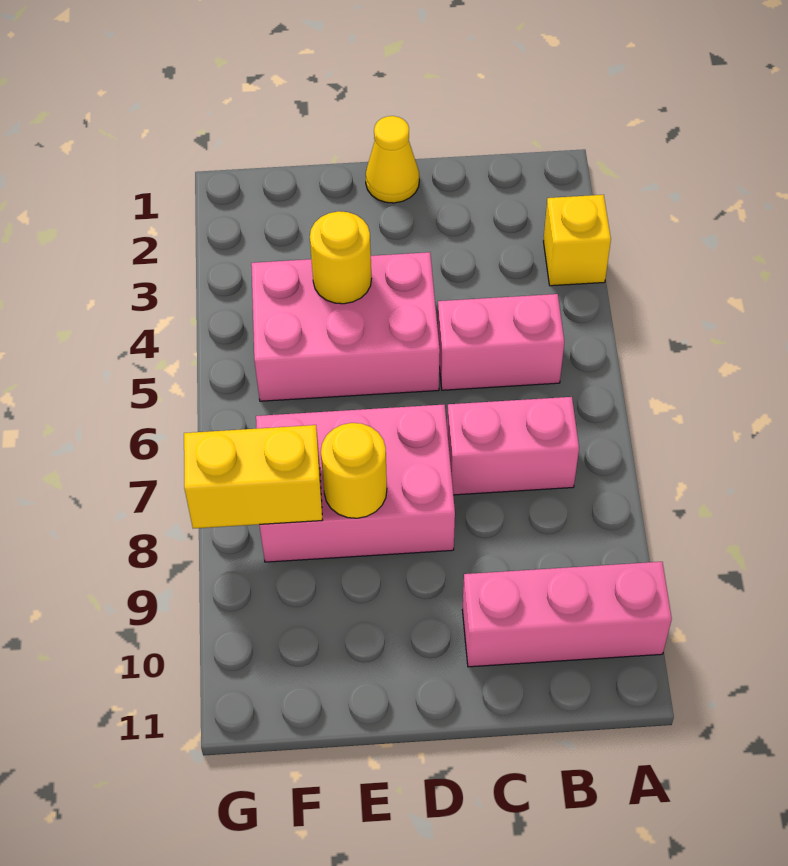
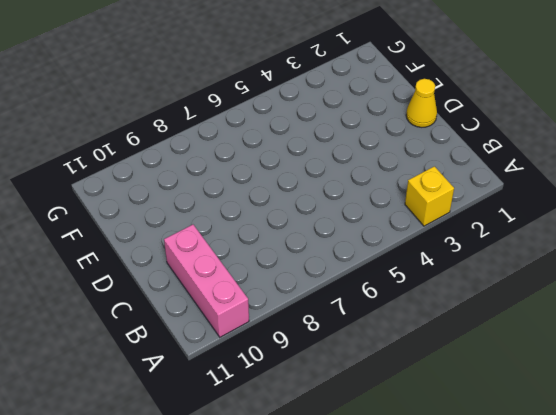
none -> pink 1x2 brick [438,294,564,390]
none -> pink 1x2 brick [447,397,579,495]

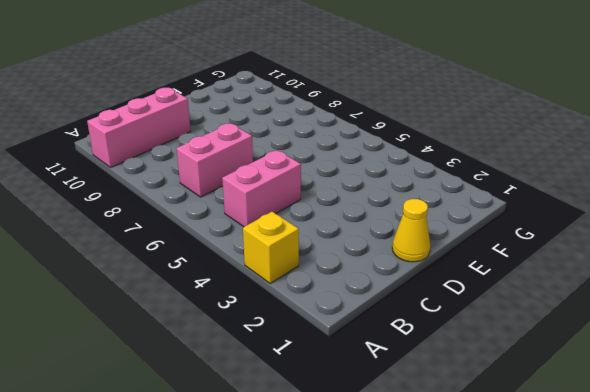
none -> pink 2x3 brick [251,252,440,401]
none -> pink 2x3 brick [256,405,455,562]

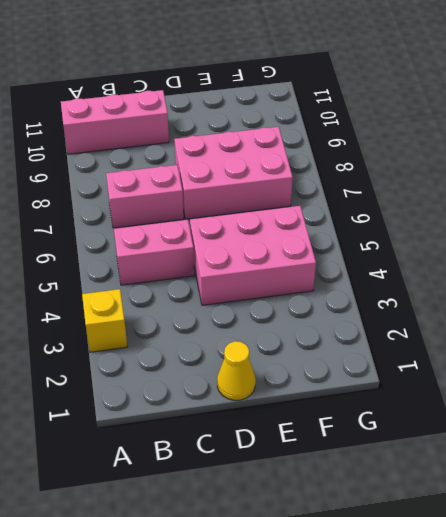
none -> yellow 1x1 round brick [310,211,371,304]
none -> yellow 1x1 round brick [321,423,387,518]

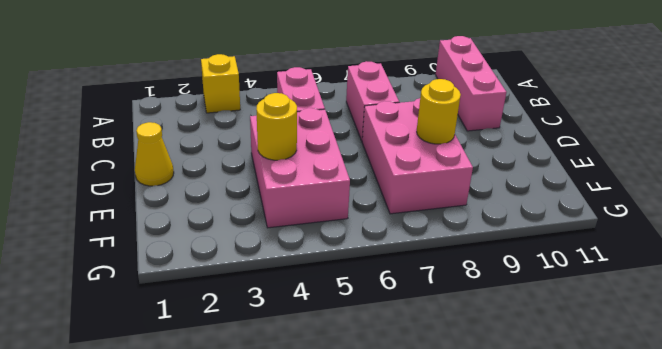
none -> yellow 1x2 brick [184,425,322,529]

